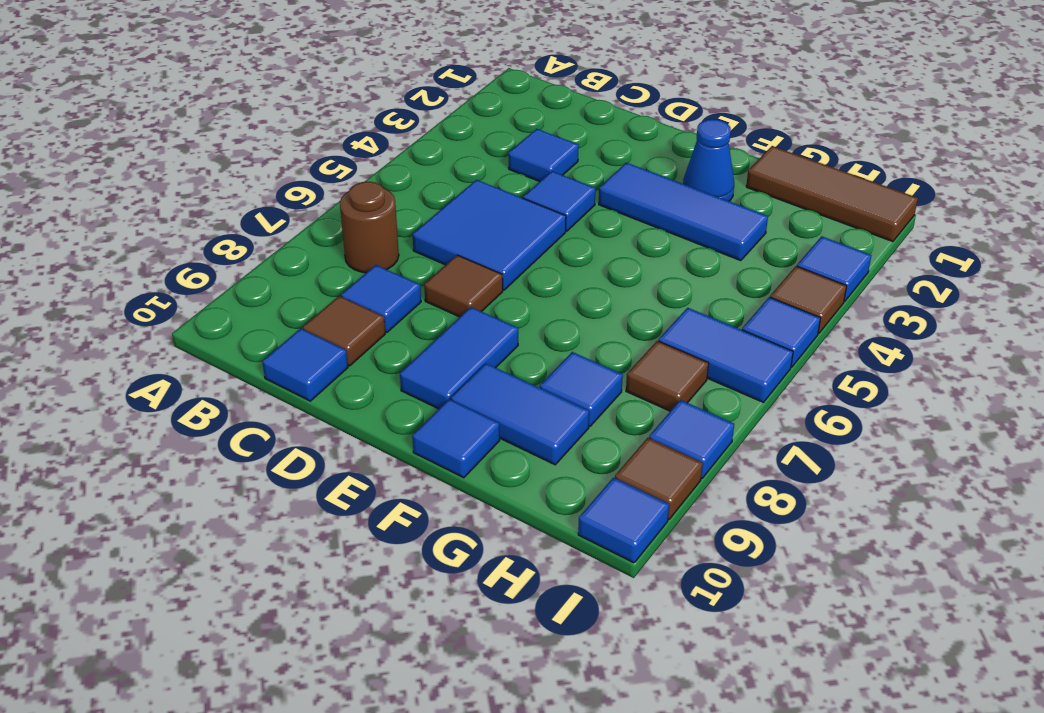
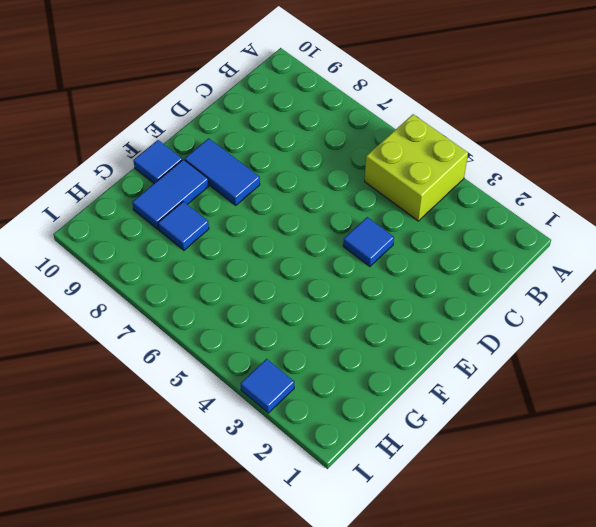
lime 2x2 brick [365,114,468,221] -> none
none -> brown 1x1 round brick [340,182,399,273]
none -> blue 1x1 tile [509,129,579,182]
none -> blue 2x2 tile [413,180,566,290]

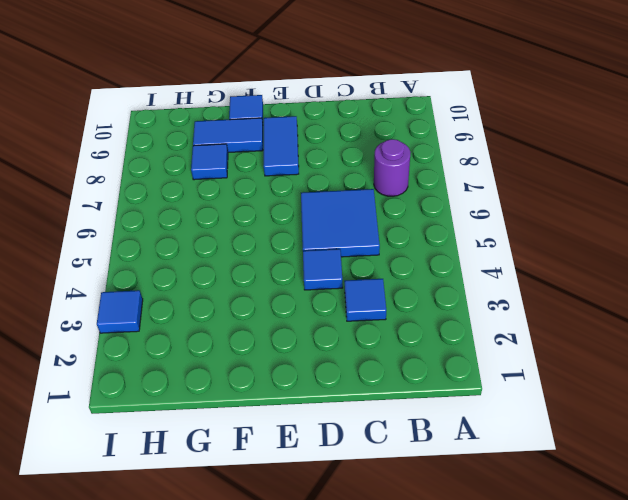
purple 1x1 round brick [374,139,411,196] -> brown 1x1 round brick [340,182,399,273]
none -> blue 1x1 tile [341,265,421,332]
none -> brown 1x1 tile [303,296,385,366]
none -> blue 1x1 tile [262,329,348,401]

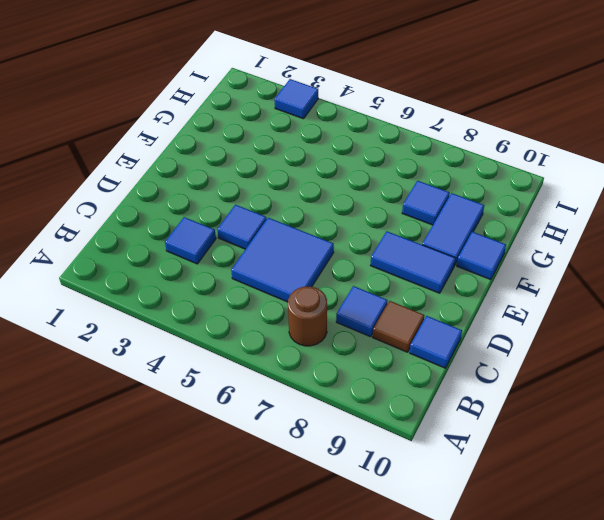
none -> brown 1x1 tile [424,255,503,317]
none -> blue 1x3 tile [599,163,768,261]
none -> blue 1x1 cone [683,119,734,201]

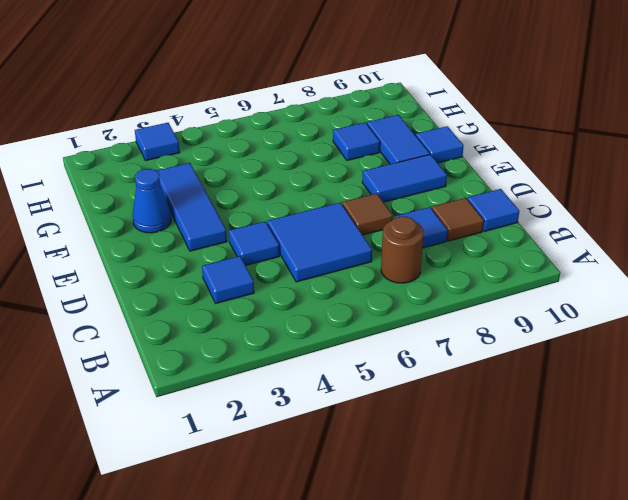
none -> brown 1x3 tile [746,146,918,242]
none -> blue 1x2 tile [659,308,793,403]
none -> brown 1x1 tile [626,341,709,411]

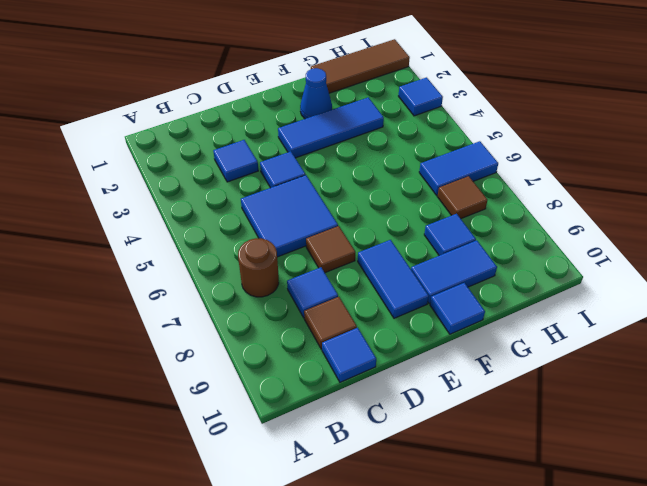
none -> brown 1x1 tile [770,266,847,334]
none -> blue 1x1 tile [742,297,821,367]
none -> blue 1x1 tile [649,400,734,478]

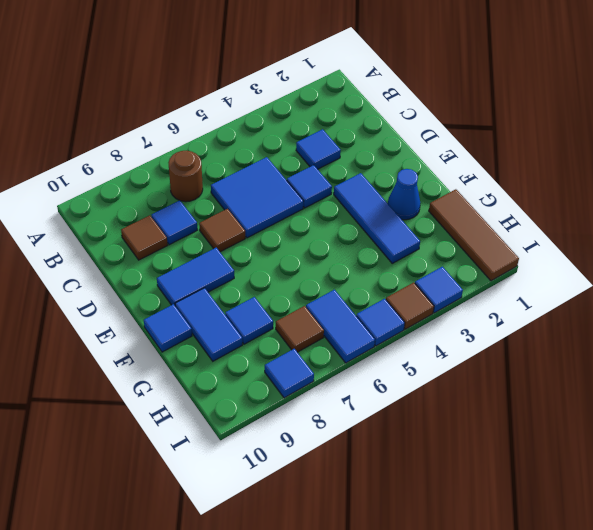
none -> blue 1x1 tile [262,329,348,401]
none -> brown 1x1 tile [615,438,703,519]
none -> blue 1x1 tile [578,478,669,563]

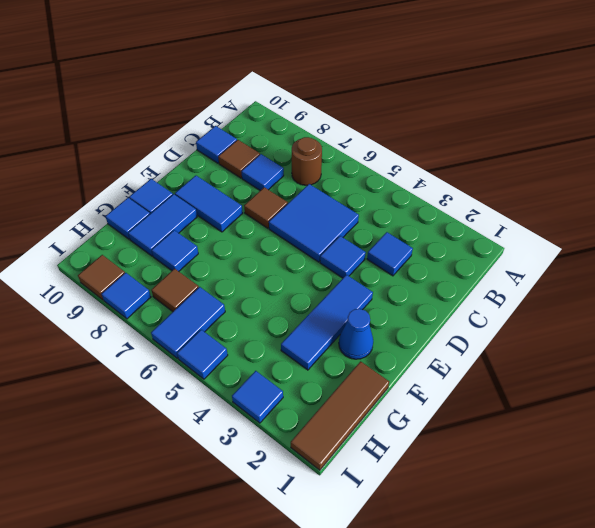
blue 1x1 tile [106,198,150,239] -> blue 1x1 tile moved to [578,478,669,563]
none -> brown 1x1 tile [770,266,847,334]

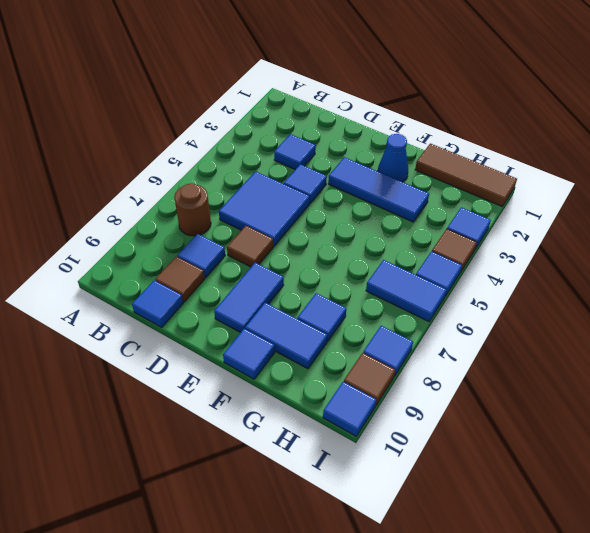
none -> brown 1x1 tile [626,341,709,411]

